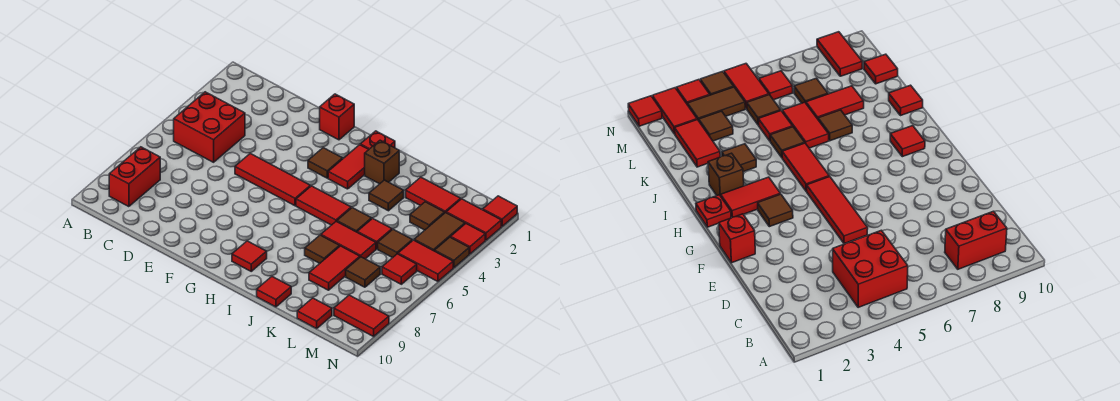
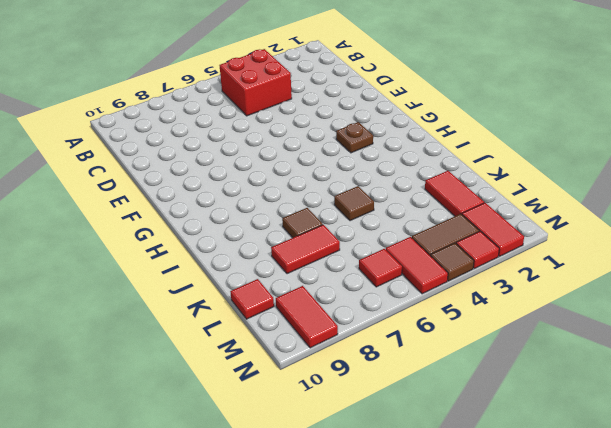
brown 1x1 plate [336,122,373,153] -> brown 1x1 tile [308,148,343,178]
none -> red 1x2 brick [109,147,160,207]
none -> red 1x3 tile [235,154,310,206]
none -> red 1x1 brick [320,94,354,140]
none -> red 1x1 plate [360,131,395,149]

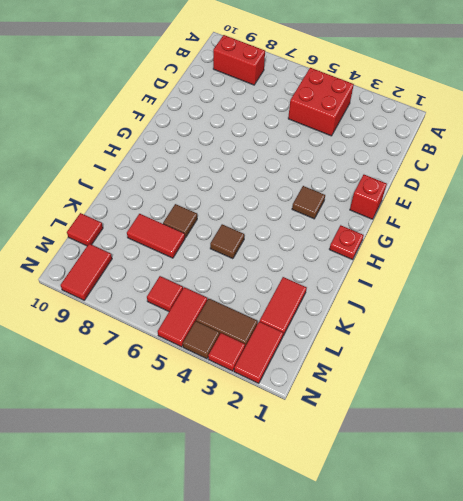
none -> red 1x3 tile [235,154,310,206]
none -> red 1x2 tile [328,145,369,189]
none -> red 1x2 tile [296,186,351,225]
none -> red 1x1 tile [232,241,267,271]

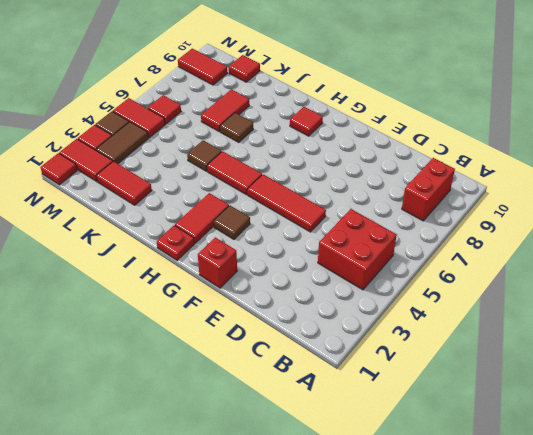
none -> brown 1x1 brick [365,140,399,184]
none -> brown 1x1 tile [369,180,404,211]
none -> red 1x2 tile [321,221,376,259]
none -> red 1x1 tile [257,277,291,307]

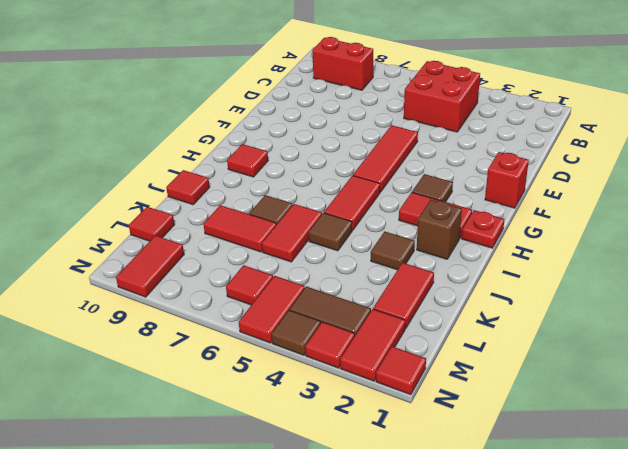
none -> red 1x1 tile [357,218,392,249]
none -> brown 1x1 tile [410,202,445,230]
none -> brown 1x1 tile [378,229,412,258]
none -> brown 1x1 tile [346,257,380,287]

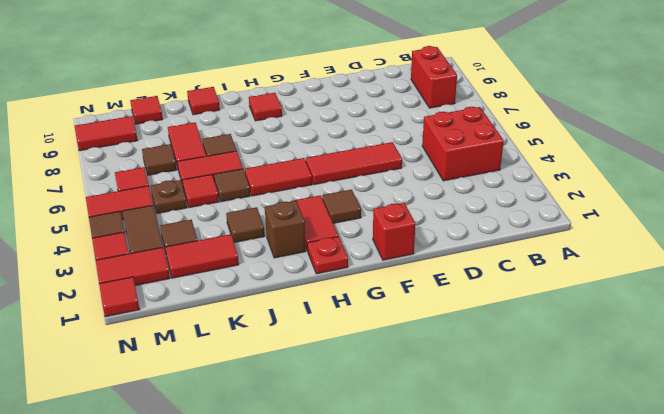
brown 1x1 plate [151,180,187,214] -> brown 1x1 tile [378,229,412,258]

